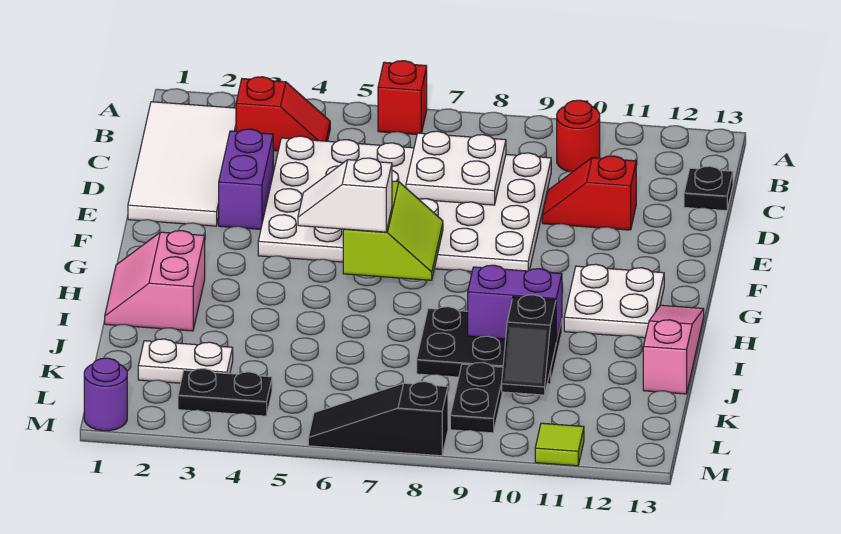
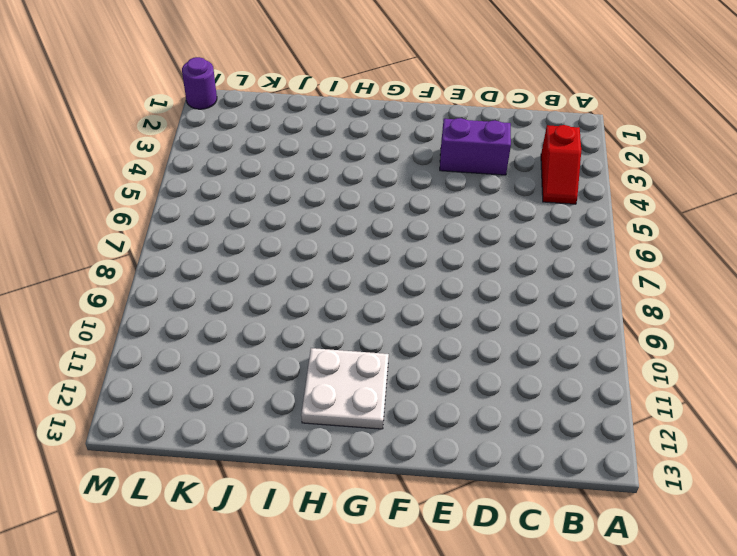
none -> red 1x1 brick [378,61,427,135]
none -> white 2x4 tile [128,102,236,226]
none -> red 1x1 round brick [557,100,600,172]

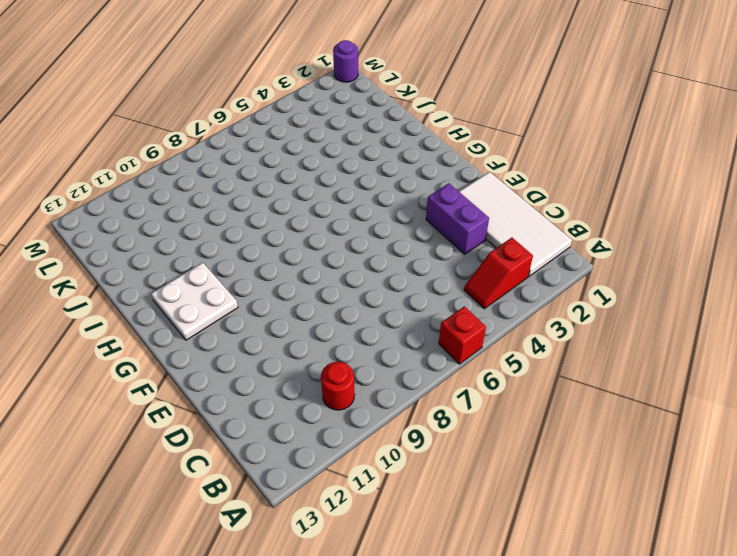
none -> white 4x6 plate [258,136,551,272]
none -> black 1x1 plate [684,166,733,211]
none -> red 1x2 slope [542,156,636,230]

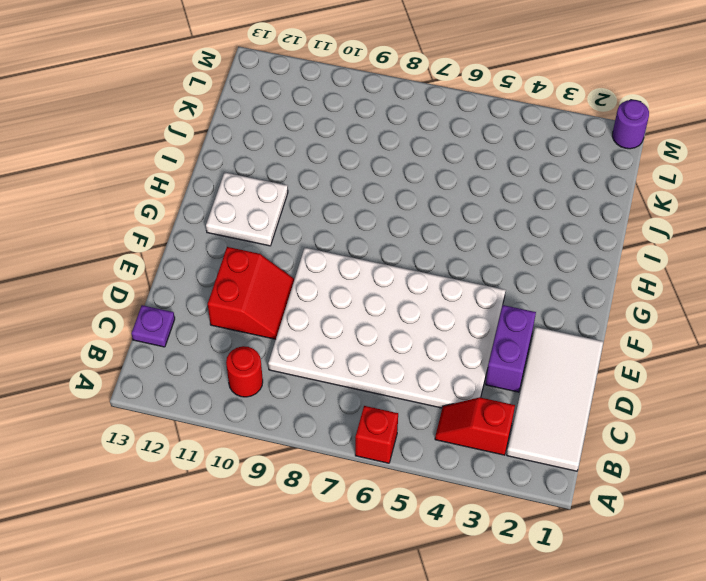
purple 1x1 plate [131,305,175,347] -> black 1x1 plate [684,166,733,211]
red 2x2 slope [208,247,294,339] -> red 1x2 slope [542,156,636,230]
none -> pink 2x2 slope [105,231,205,331]
none -> pink 1x3 slope [643,305,704,394]
none -> black 2x3 plate [417,307,562,384]

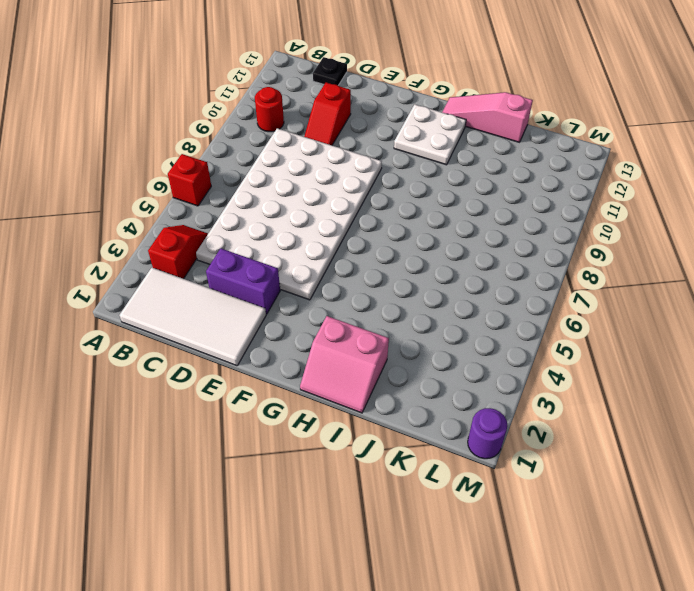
none -> black 2x3 plate [417,307,562,384]
none -> white 1x2 plate [138,339,233,383]
none -> black 1x2 plate [450,363,503,433]

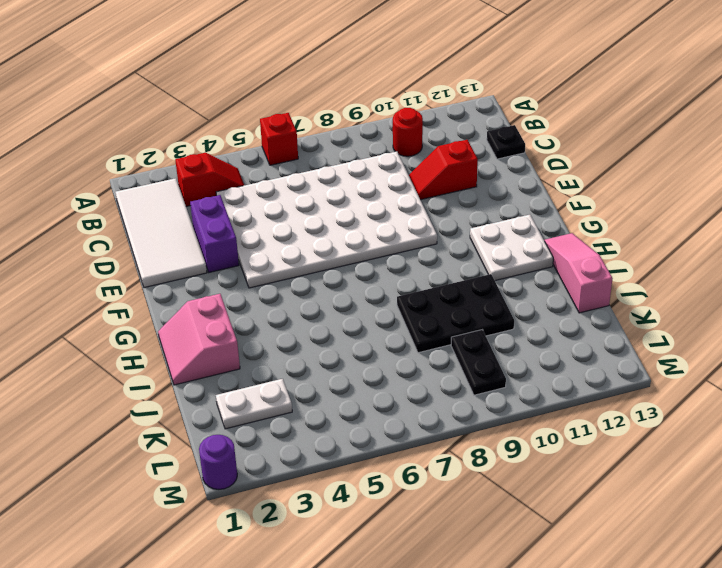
none -> black 1x2 plate [178,369,272,416]
none -> black 1x3 slope [308,382,448,456]
none -> lime 1x1 tile [535,423,584,466]

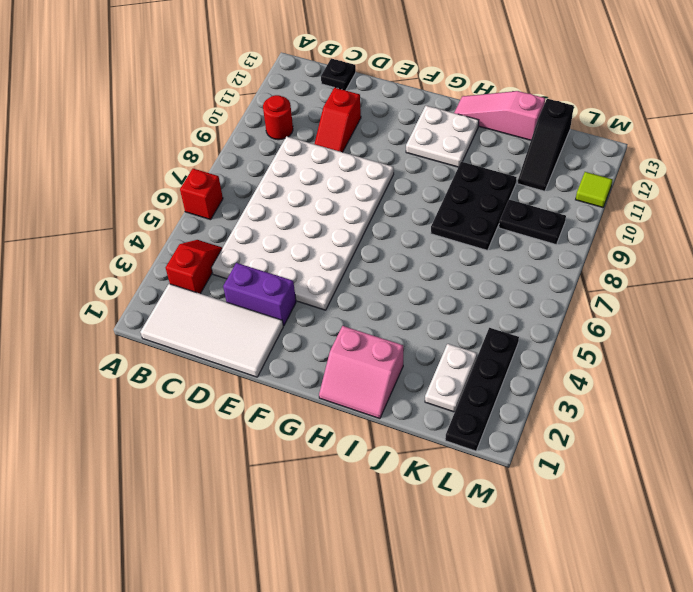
black 1x3 slope [518,99,574,191] -> black 1x3 slope moved to [308,382,448,456]
black 1x4 plate [445,328,519,451] -> black 1x2 plate [178,369,272,416]
none -> purple 1x1 round brick [84,358,127,431]
none -> white 2x2 plate [406,131,506,205]
none -> lime 2x2 slope [343,181,443,280]

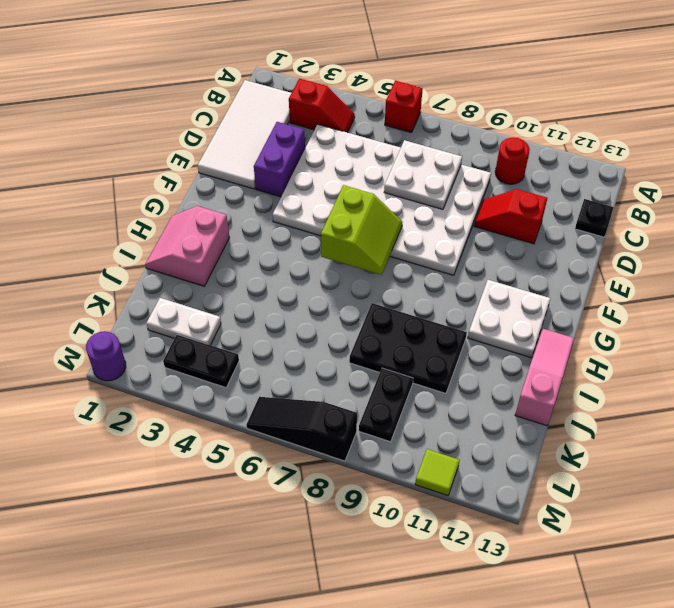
none -> purple 1x2 brick [468,265,562,342]
none -> black 1x2 slope [502,295,556,395]
none -> white 1x2 slope [298,158,392,232]

